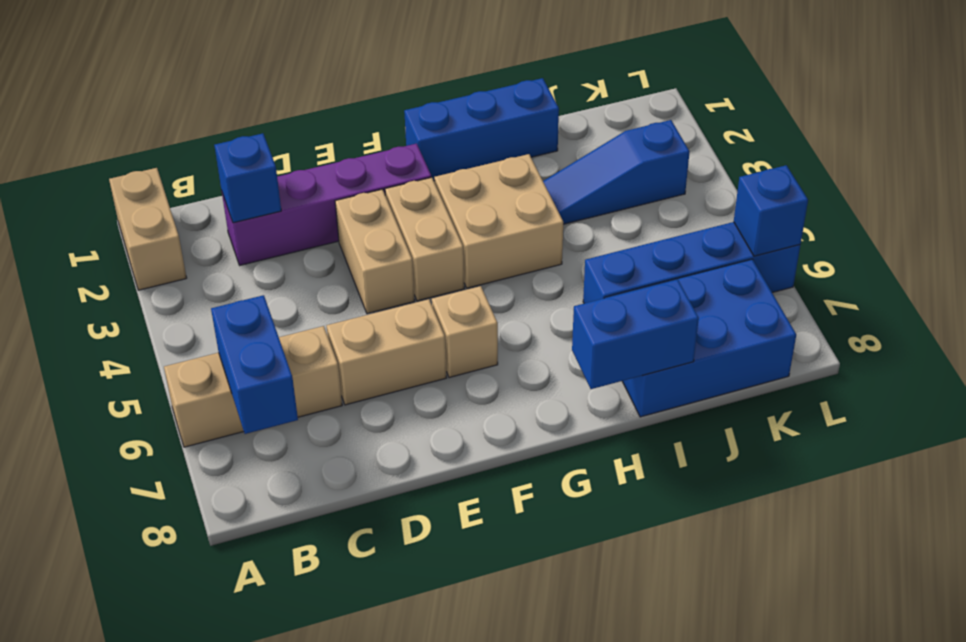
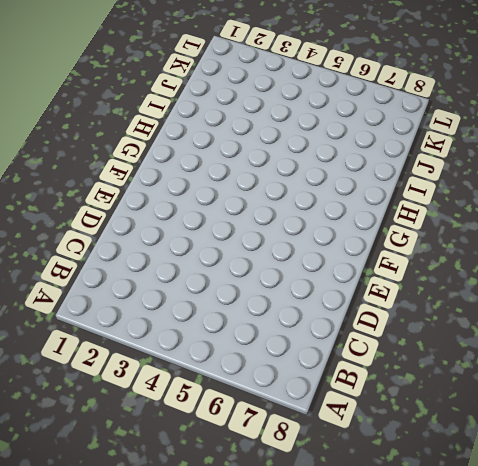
none -> tan 1x2 brick [109,168,187,290]
none -> tan 1x3 brick [164,326,342,447]
none -> purple 1x4 brick [222,144,431,265]

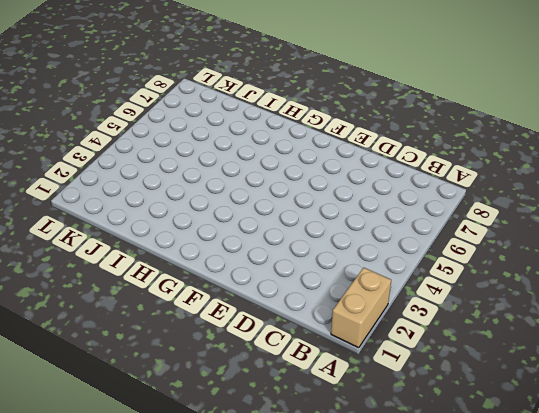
none -> tan 1x3 brick [164,326,342,447]
none -> purple 1x4 brick [222,144,431,265]
none -> tan 1x2 brick [327,299,446,405]

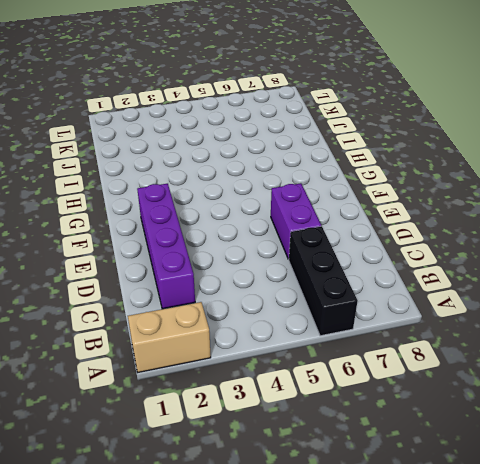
black 1x3 brick [289,226,358,336] -> tan 1x3 brick [164,326,342,447]
purple 1x2 brick [271,183,321,259] -> tan 1x2 brick [327,299,446,405]
none -> tan 1x2 brick [335,189,415,314]
none -> tan 1x2 brick [385,177,464,301]
none -> tan 1x1 brick [432,286,498,378]

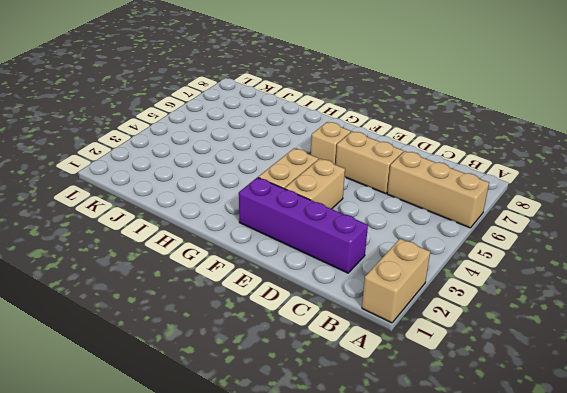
none -> blue 1x3 brick [404,78,559,181]
none -> tan 2x2 brick [434,154,563,288]
none -> blue 1x3 slope [543,120,690,224]

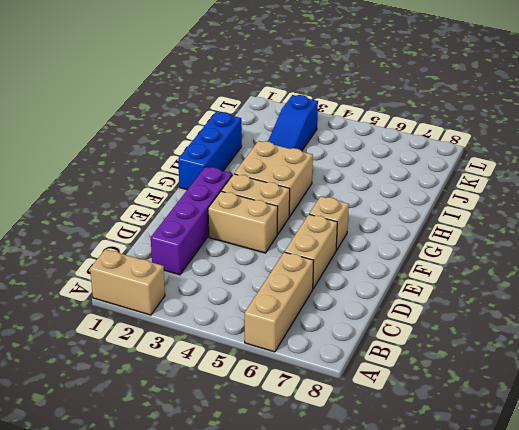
none -> blue 1x4 brick [583,222,800,303]
none -> blue 2x3 brick [605,259,796,417]
none -> blue 1x2 brick [211,295,298,434]

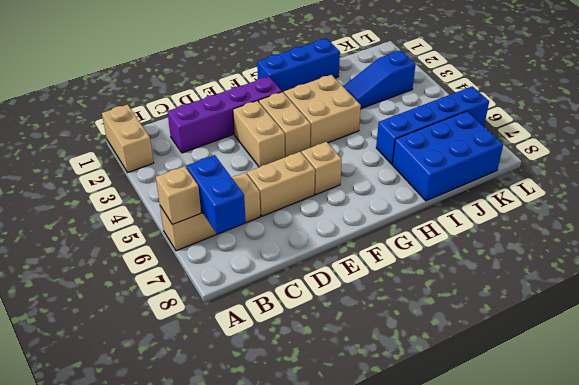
tan 1x1 brick [156,166,201,225] -> none
none -> blue 1x1 brick [214,133,281,223]
none -> blue 1x2 brick [572,279,699,389]
none -> blue 1x1 brick [734,165,808,256]

